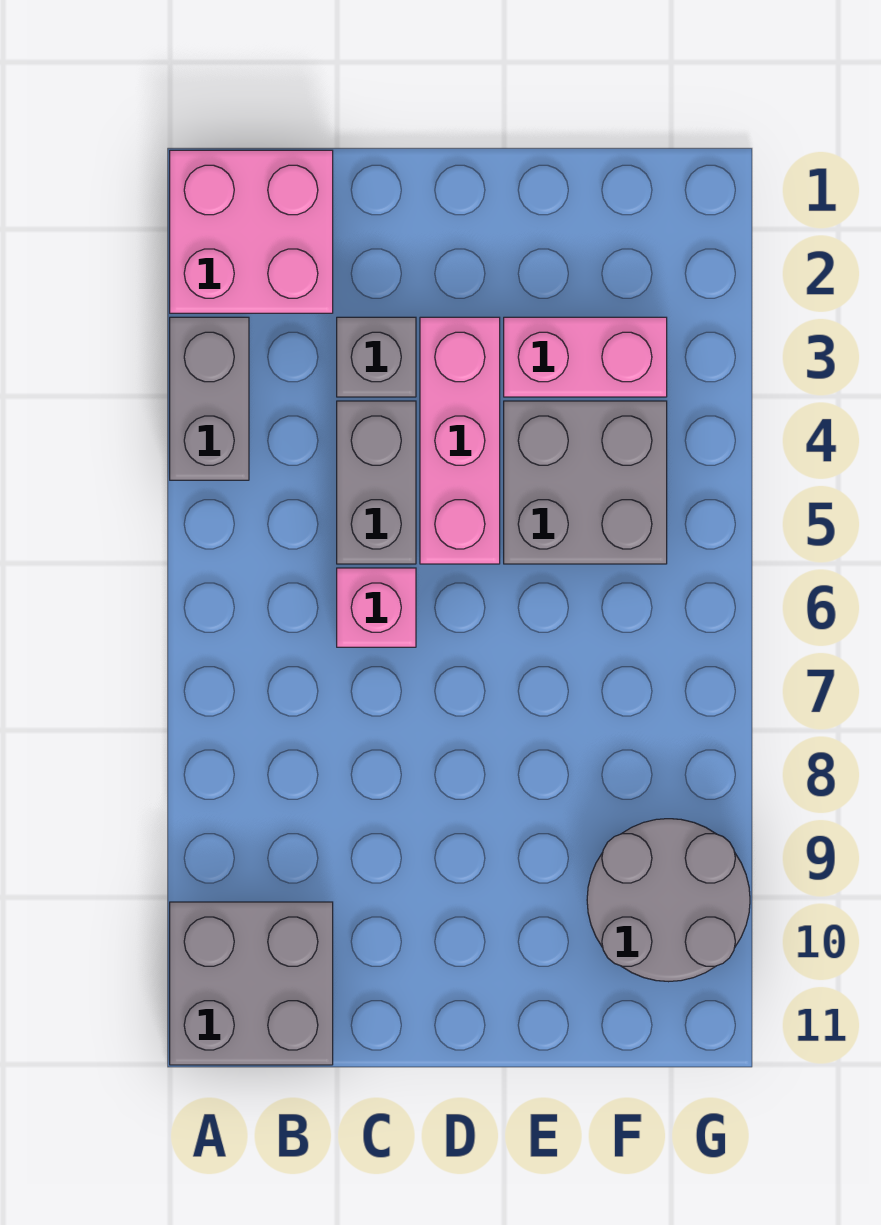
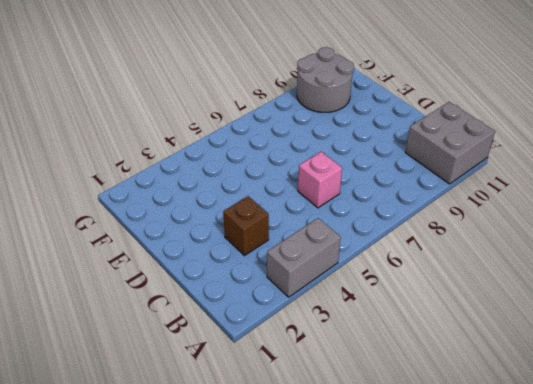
brown 1x1 brick [223,196,269,256] -> grey 1x1 brick [337,317,416,397]
none -> pink 2x2 brick [170,150,333,313]
none -> grey 1x2 brick [337,401,416,564]

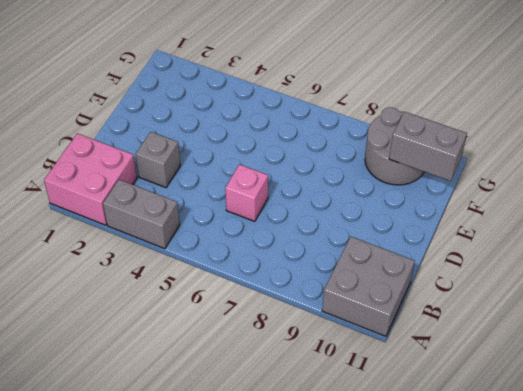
grey 1x2 brick [389,112,467,181] -> grey 1x2 brick moved to [337,401,416,564]
none -> pink 1x3 brick [420,317,500,564]
none -> pink 1x2 brick [504,317,667,397]

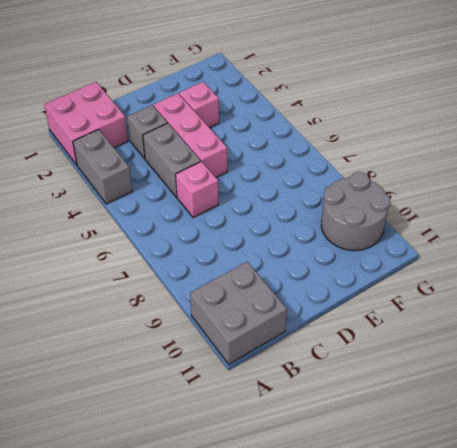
pink 1x1 brick [179,82,219,128] -> pink 1x2 brick [504,317,667,397]
none -> grey 2x2 brick [504,401,667,564]

